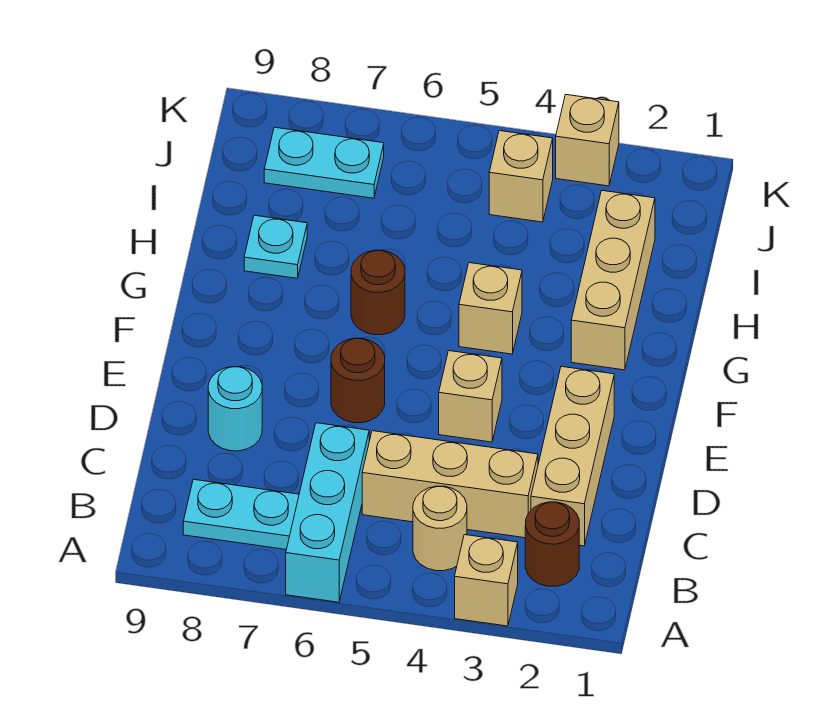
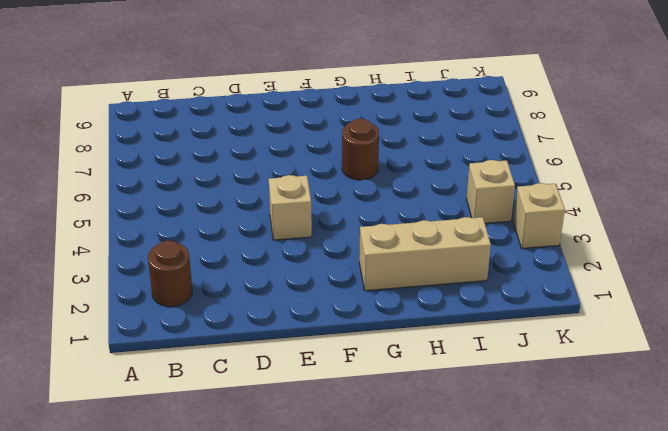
none -> tan 1x1 brick [455,535,518,626]
none -> cyan 1x3 brick [286,423,369,602]
none -> tan 1x1 round brick [413,486,467,571]

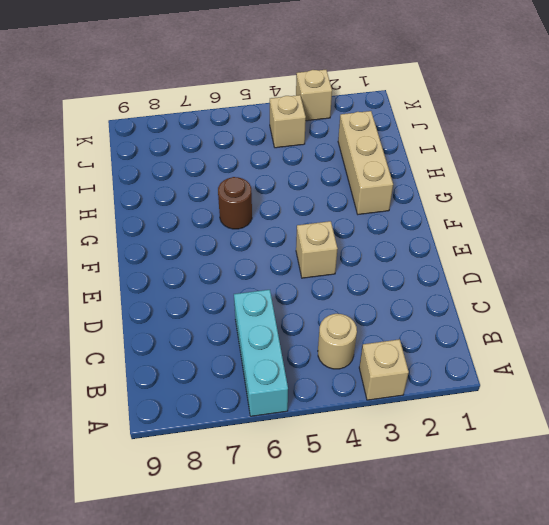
none -> brown 1x1 round brick [525,502,579,586]
none -> cyan 1x2 plate [183,479,299,550]
none -> tan 1x3 brick [531,366,614,546]

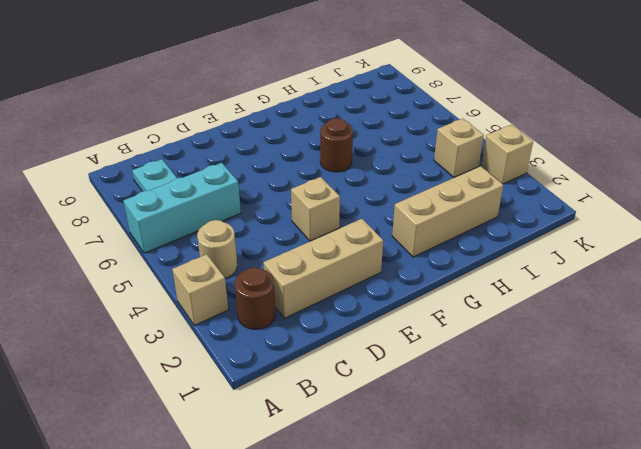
none -> tan 1x3 brick [362,431,538,538]
none -> cyan 1x1 round brick [208,367,262,451]
none -> brown 1x1 round brick [331,338,385,423]

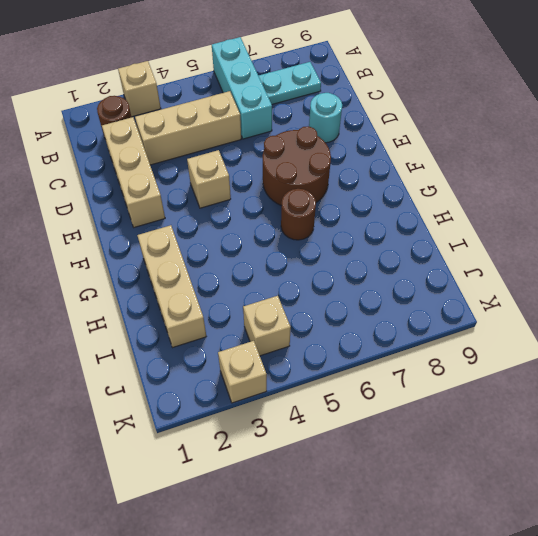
brown 2x2 round brick [263,126,331,206] -> brown 1x1 round brick [331,338,385,423]
none -> tan 1x1 round brick [413,486,467,571]
none -> tan 1x1 brick [459,263,522,354]
none -> cyan 1x1 plate [244,215,307,278]

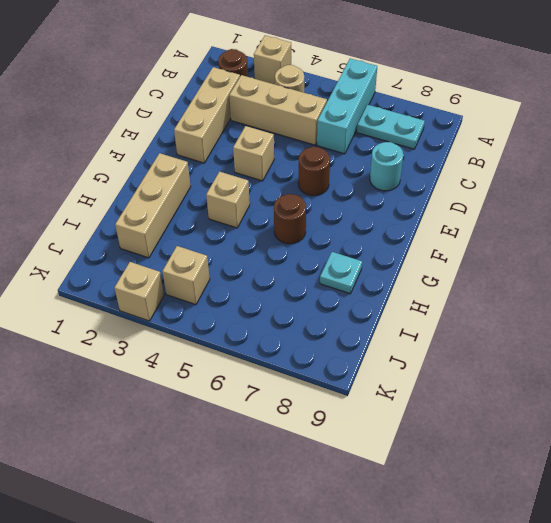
none -> cyan 1x2 plate [264,127,384,198]

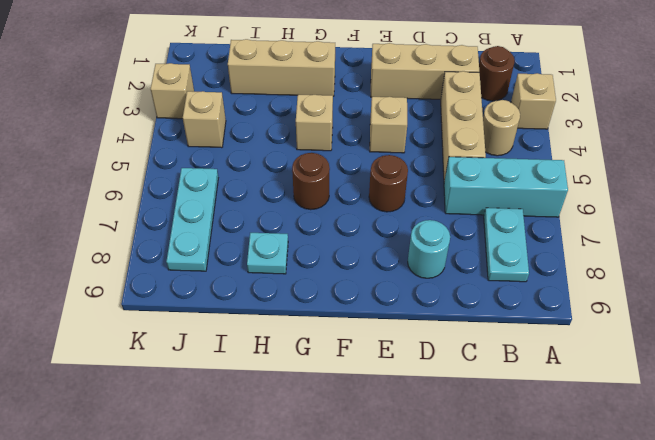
cyan 1x3 plate [166,168,218,271] -> cyan 1x2 plate [264,127,384,198]

